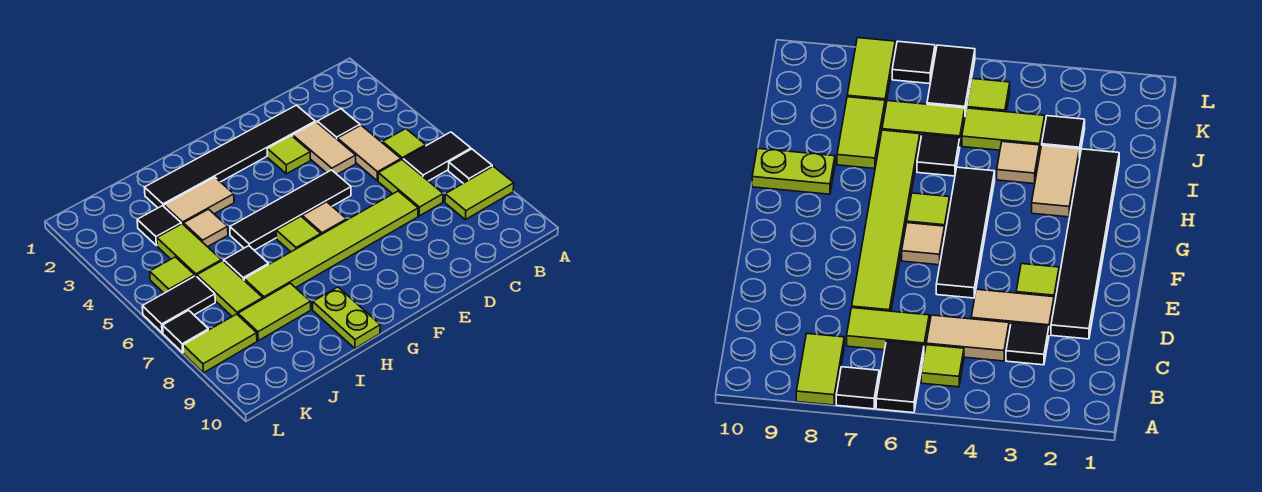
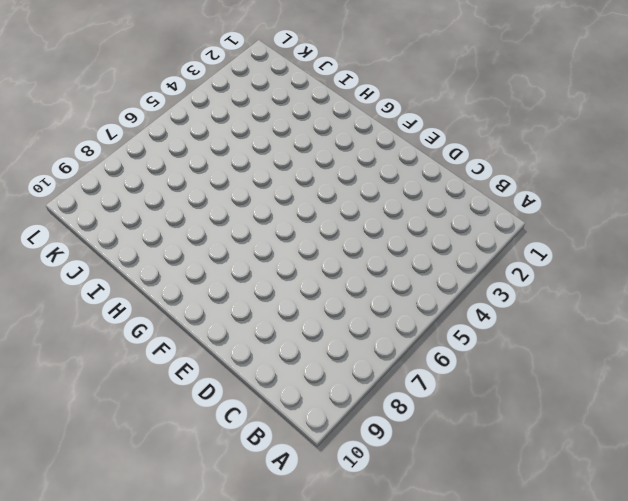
none -> black 1x2 tile [403,132,471,181]
none -> black 1x1 tile [448,149,492,183]
none -> lime 1x2 tile [445,166,514,220]

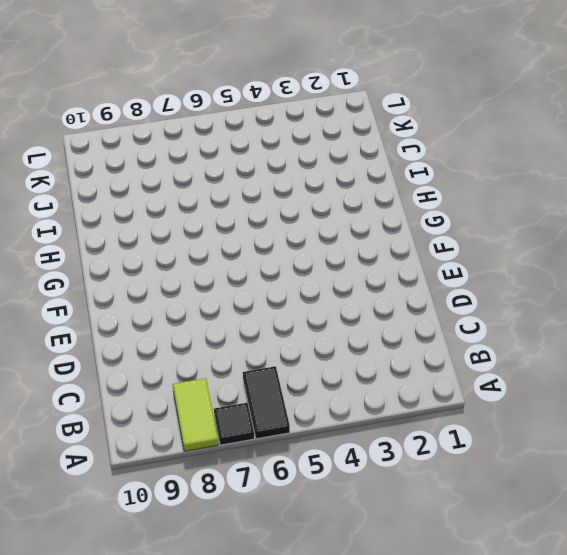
none -> lime 1x1 tile [383,129,426,160]
none -> black 1x1 tile [317,109,360,139]
none -> tan 1x2 tile [337,125,401,181]

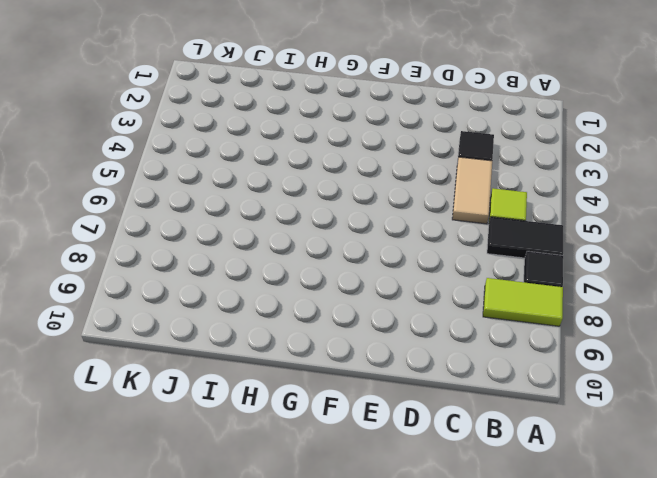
none -> lime 1x2 tile [378,160,443,216]
none -> black 1x6 tile [144,105,315,208]
none -> tan 1x2 tile [293,122,356,174]

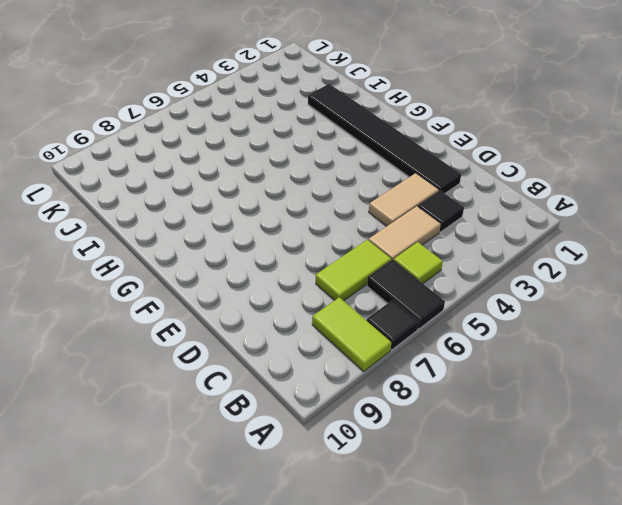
none -> lime 1x6 tile [244,191,418,299]
none -> lime 1x1 tile [267,136,310,174]
none -> black 1x4 tile [230,170,351,250]

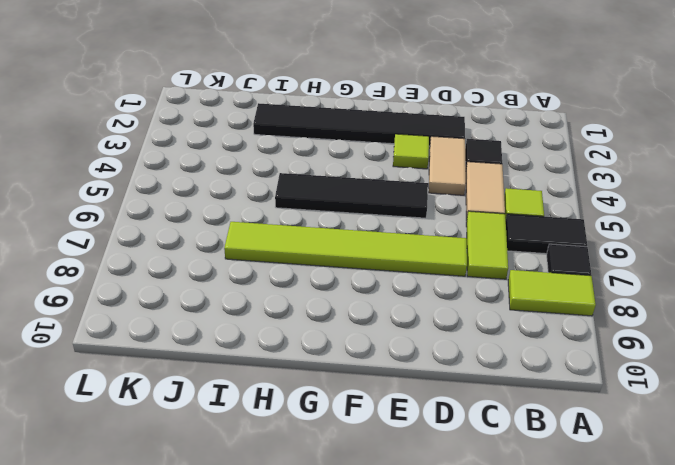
none -> tan 1x1 tile [302,202,347,235]
none -> lime 1x1 tile [276,217,321,252]
none -> tan 1x2 tile [164,177,234,225]

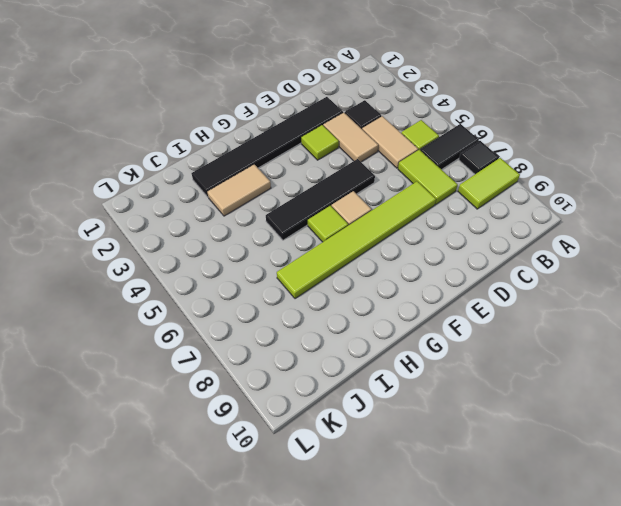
none -> lime 1x2 plate [313,287,380,348]
none -> tan 1x1 tile [184,209,228,247]
none -> black 1x1 tile [224,246,269,280]

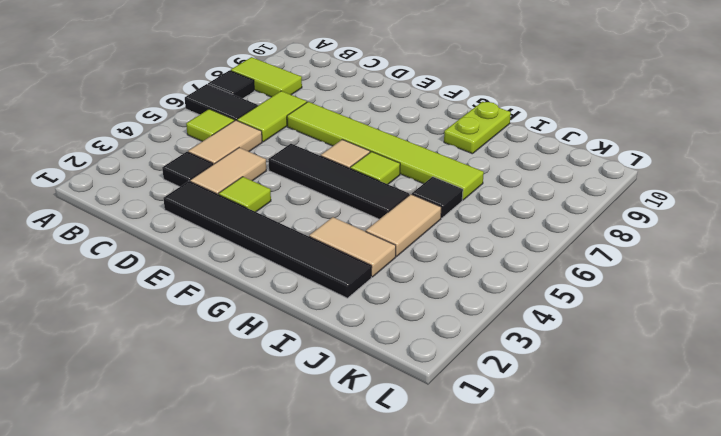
tan 1x2 tile [366,194,441,257] -> tan 1x1 tile [184,209,228,247]
none -> lime 1x2 tile [238,283,311,341]
none -> black 1x1 tile [137,206,181,246]
none -> lime 1x2 tile [157,224,221,277]

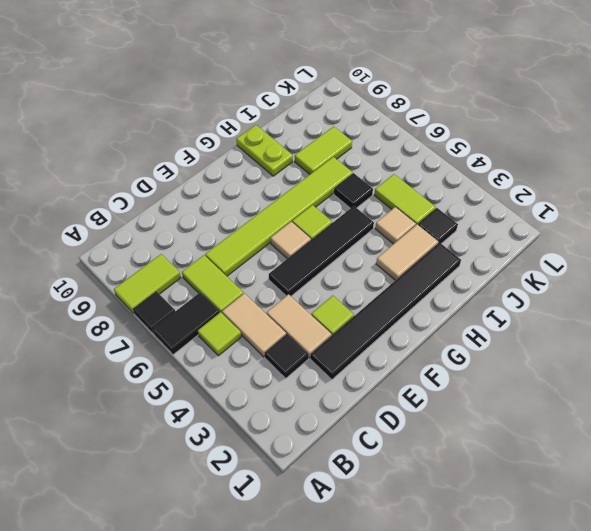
none -> lime 1x2 tile [197,261,263,316]
none -> lime 1x1 tile [150,257,195,293]
none -> black 1x2 tile [142,276,215,333]

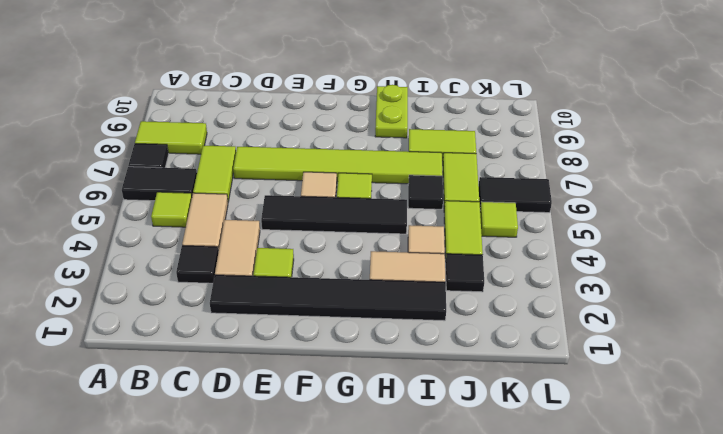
none -> lime 1x2 tile [183,314,257,373]
none -> black 1x1 tile [163,310,208,353]

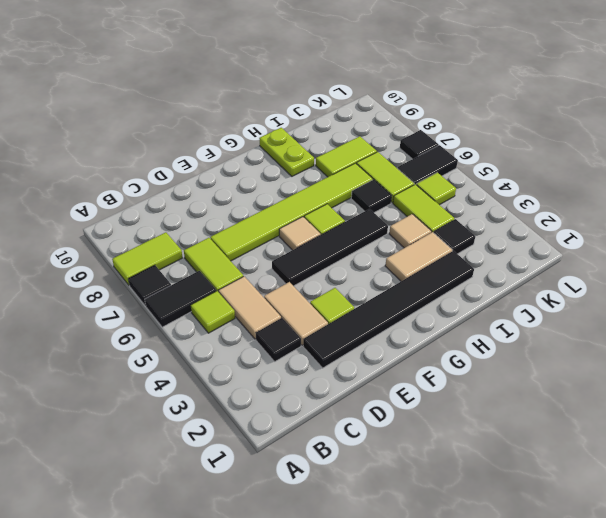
none -> lime 1x2 tile [183,314,257,373]

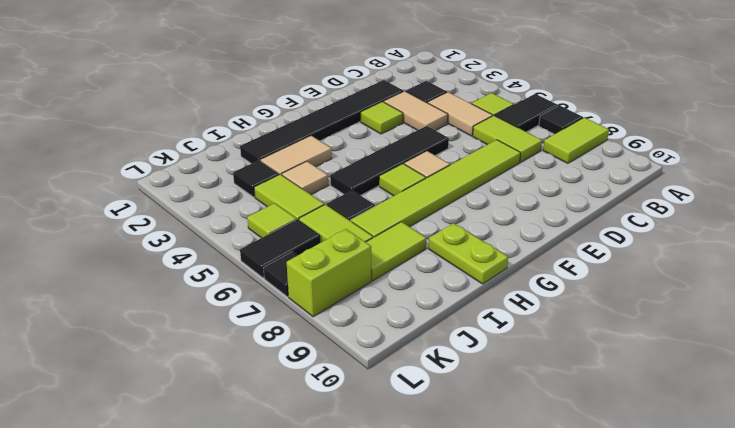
lime 1x2 brick [287,229,371,317] -> lime 1x2 tile [183,314,257,373]

